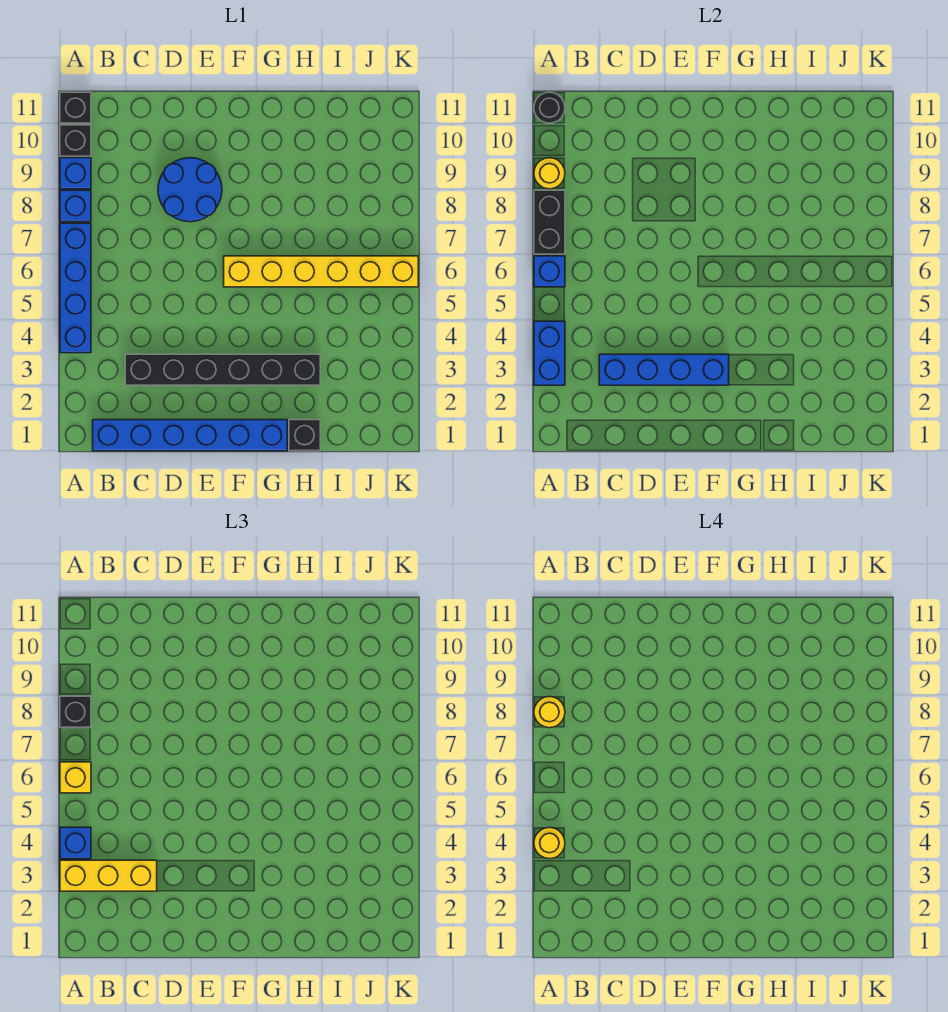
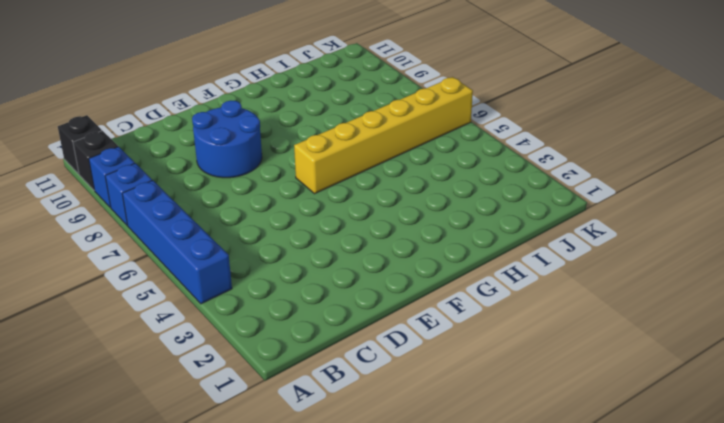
none -> blue 1x6 brick [93,420,287,451]
none -> black 1x6 brick [125,354,320,385]
none -> black 1x1 brick [289,420,320,451]

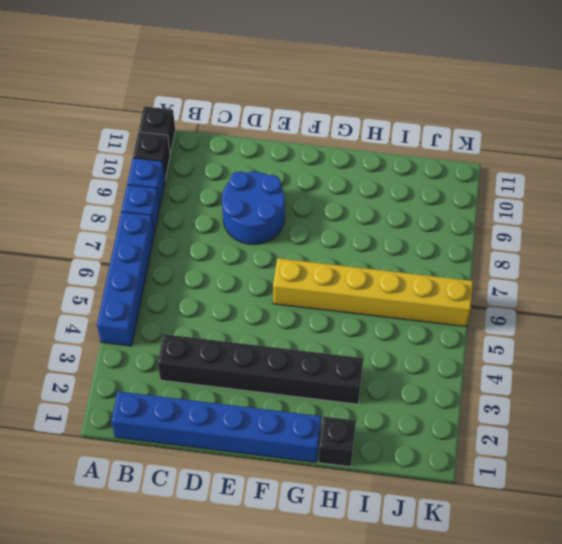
none -> blue 1x2 brick [534,321,565,385]
none -> blue 1x1 brick [534,256,565,287]
none -> black 1x2 brick [534,190,565,254]

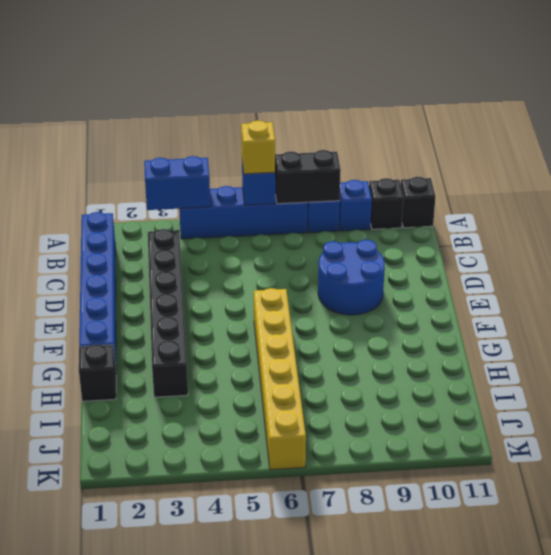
none -> yellow 1x1 round brick [534,158,565,189]
none -> black 1x1 round brick [534,92,565,123]
none -> blue 1x4 brick [599,354,729,385]

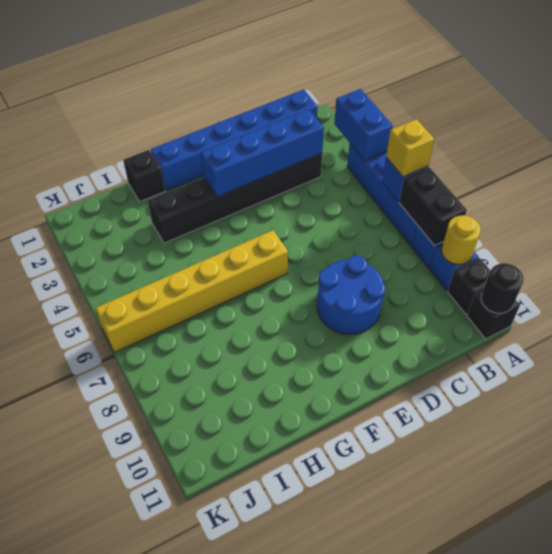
none -> yellow 1x3 brick [60,860,157,891]
none -> blue 1x1 brick [60,827,91,859]
none -> black 1x1 brick [60,696,91,728]

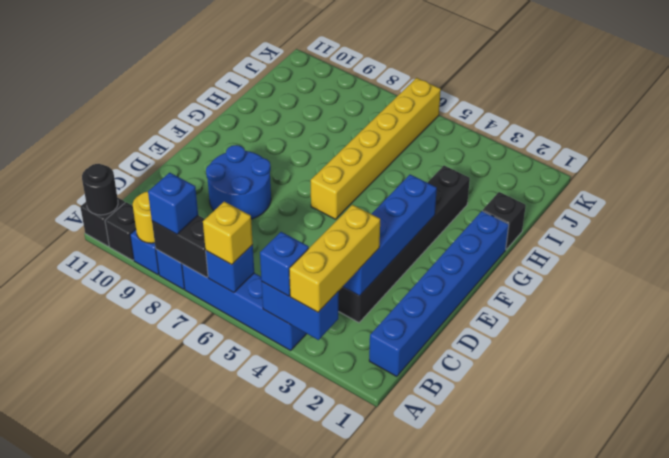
blue 1x1 brick [148,173,198,234] -> black 1x1 brick [60,696,91,728]
none -> yellow 1x1 round brick [534,827,565,859]
none -> yellow 1x1 round brick [534,697,565,728]

